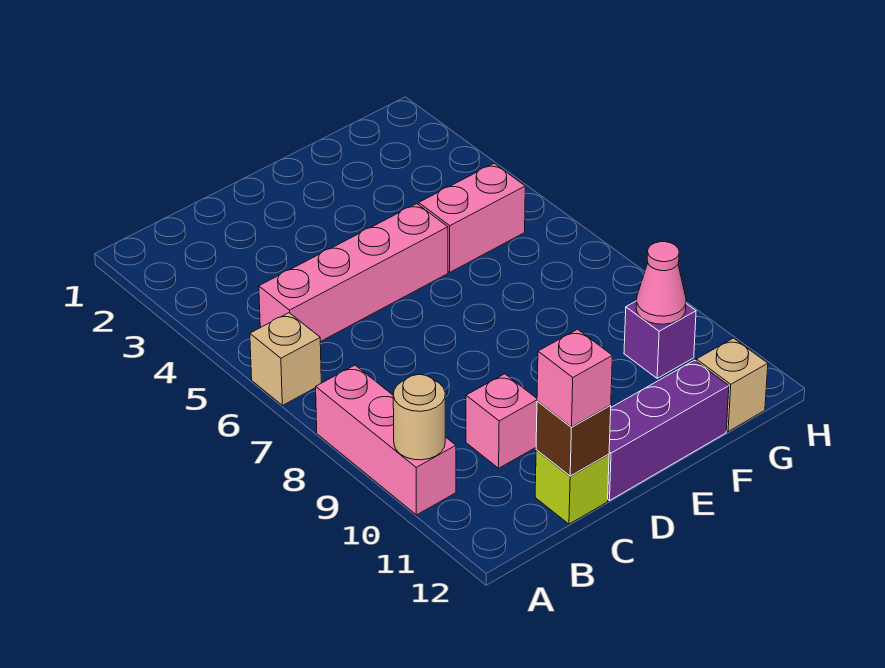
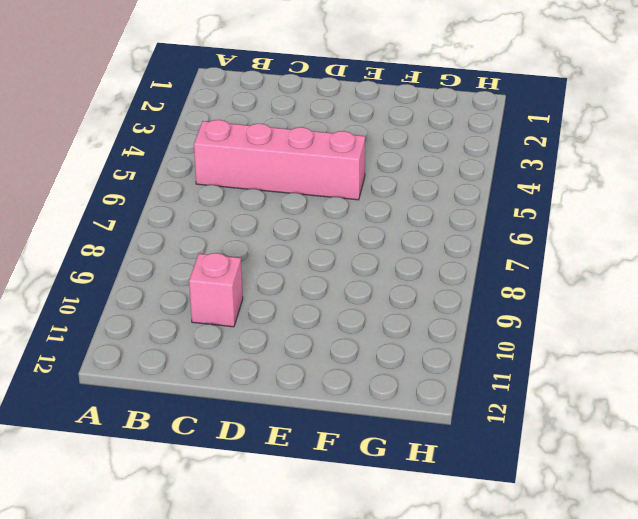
none -> tan 1x1 brick [250,313,321,405]
none -> pink 1x3 brick [316,365,456,515]
none -> lime 1x1 brick [535,450,609,524]

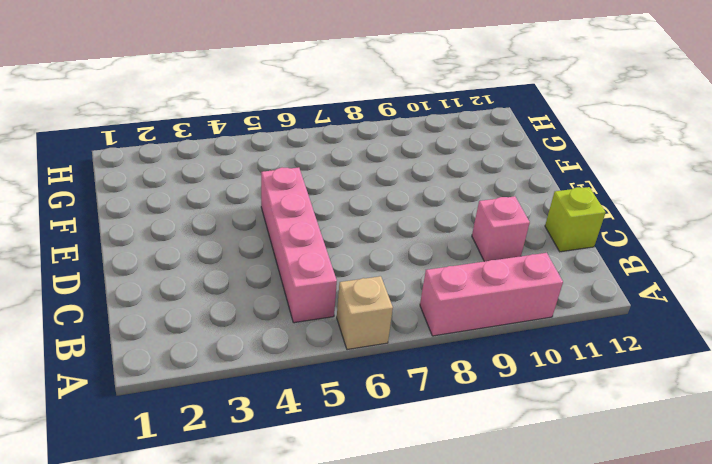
none -> purple 1x3 brick [608,360,729,501]
none -> pink 1x2 brick [419,163,525,272]
none -> purple 1x1 brick [624,301,696,378]

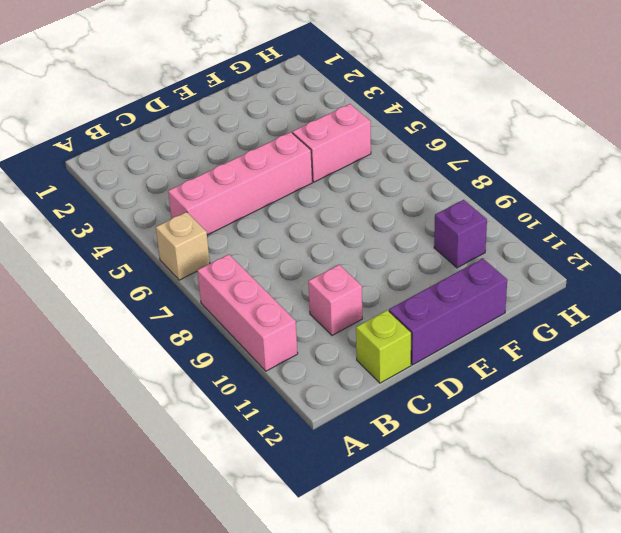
none -> tan 1x1 brick [696,338,768,432]
none -> tan 1x1 round brick [393,375,445,460]
none -> brown 1x1 brick [536,401,611,476]

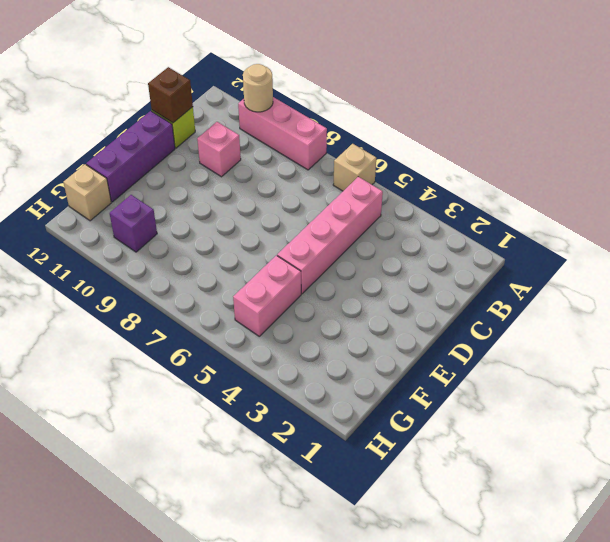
none -> pink 1x1 cone [636,242,686,324]
none -> pink 1x1 brick [537,329,612,427]

